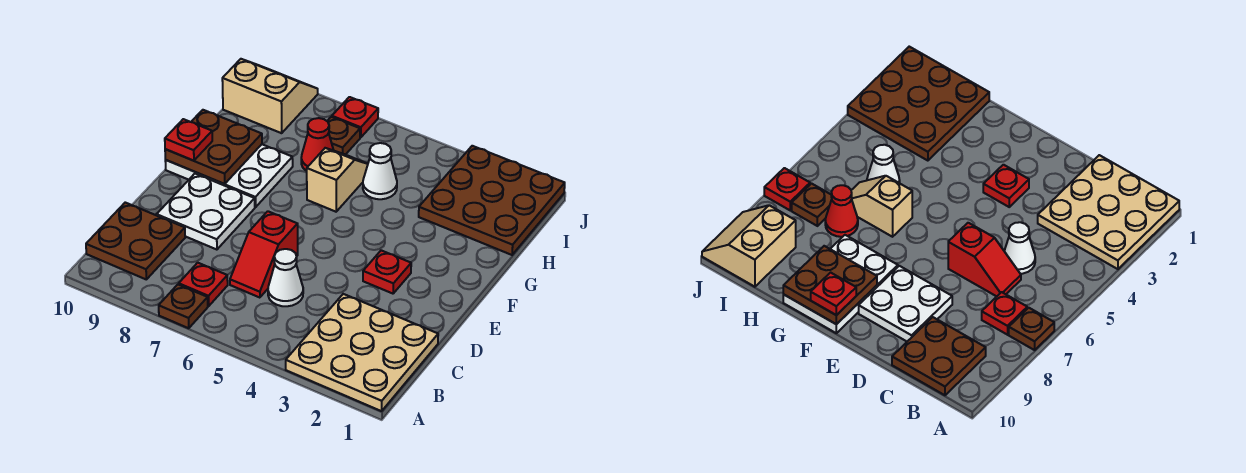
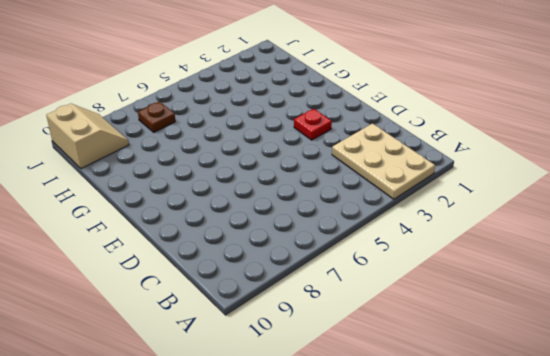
tan 2x3 plate [332,124,435,199] -> tan 3x3 plate [286,294,438,411]
tan 2x2 slope [46,104,129,169] -> tan 2x2 slope turned to [222,59,318,133]
none -> brown 1x1 plate [159,284,208,328]
none -> red 1x1 plate [179,263,228,306]
none -> brown 2x2 plate [86,203,185,279]

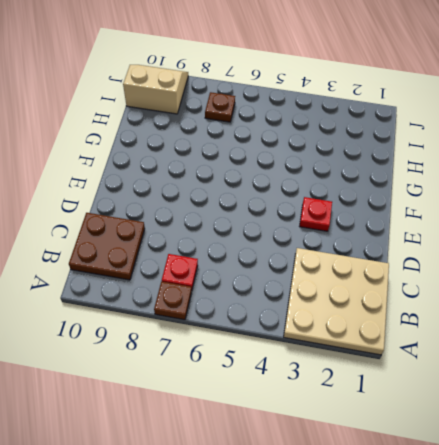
none -> white 1x1 cone [268,249,303,306]
none -> red 1x2 slope [230,211,298,298]
none -> white 2x2 plate [157,174,255,250]

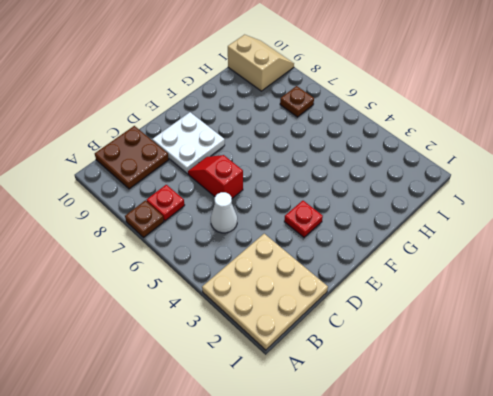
red 1x2 slope [188,155,243,198] -> red 1x2 slope turned to [230,211,298,298]
none -> white 2x3 plate [165,144,293,207]
none -> tan 1x2 slope [307,148,368,212]
none -> brown 3x3 plate [419,146,565,255]

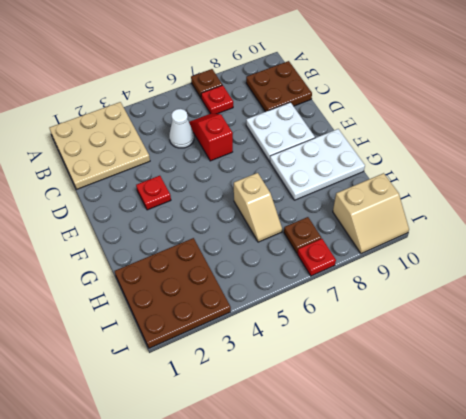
none -> white 1x1 cone [363,143,397,199]
none -> red 1x1 cone [301,118,333,171]
none -> brown 2x2 plate [165,110,262,184]

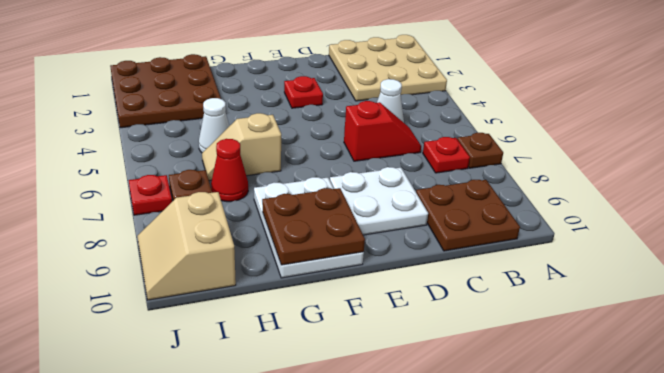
none -> red 1x1 plate [165,119,212,161]

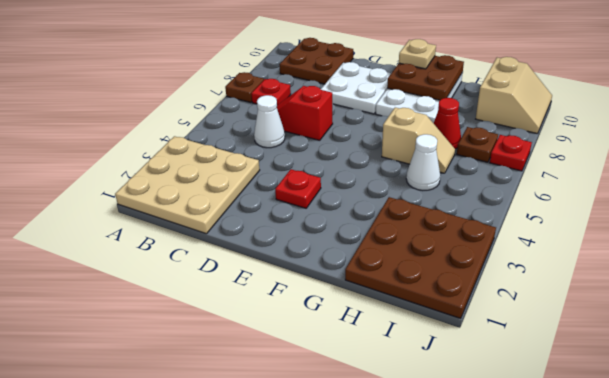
tan 1x1 plate [399,39,436,69] -> red 1x1 plate [165,119,212,161]

